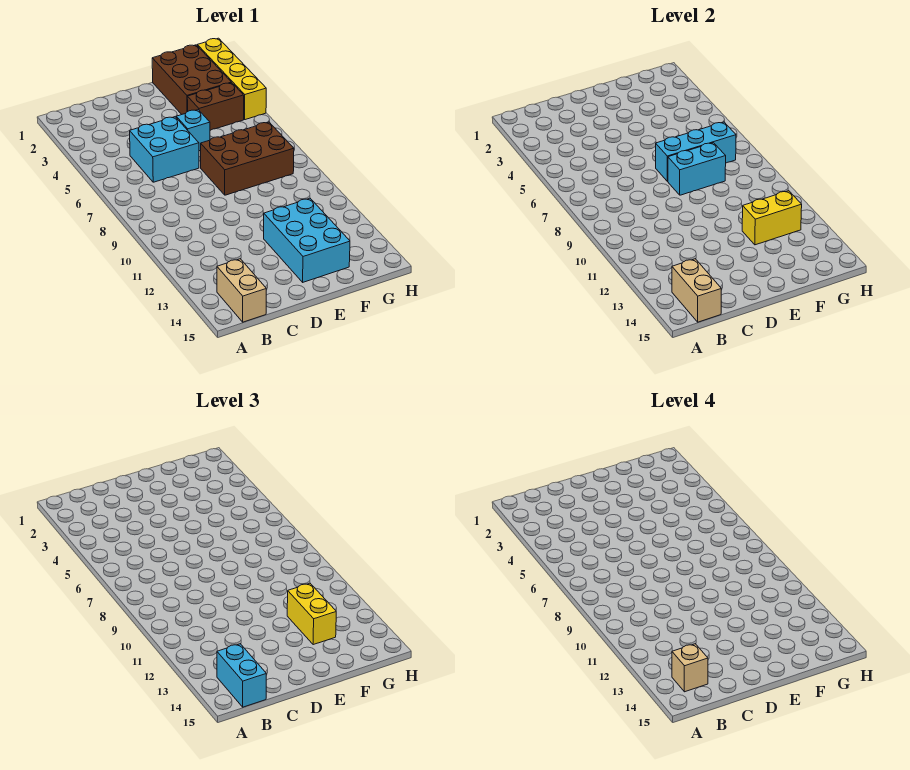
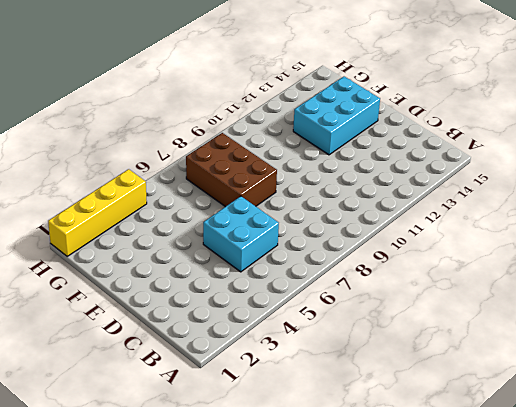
none -> tan 1x2 brick [217,259,266,322]
none -> cyan 1x1 brick [176,110,210,151]
none -> brown 2x3 brick [152,45,231,114]

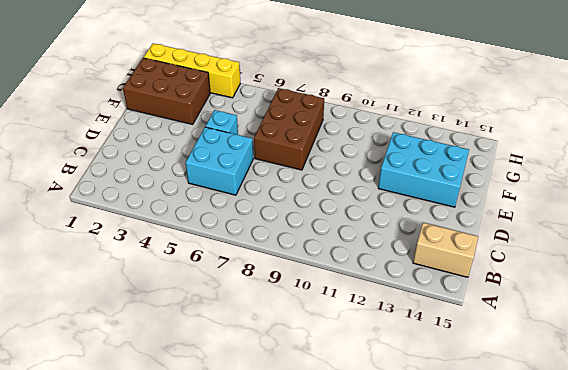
none -> brown 1x2 brick [187,83,244,130]
none -> tan 1x2 brick [672,259,721,322]
none -> cyan 1x3 brick [656,122,736,181]

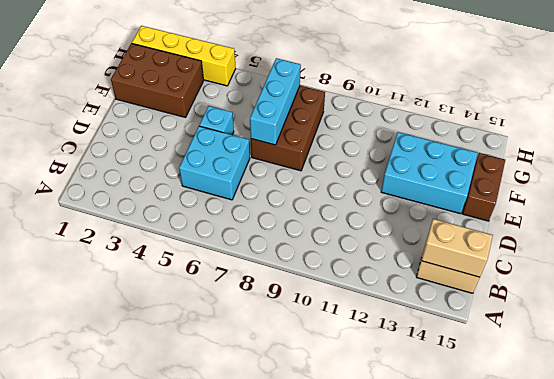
brown 1x2 brick [463,153,505,221] -> brown 1x2 brick moved to [187,83,244,130]
none -> cyan 1x2 brick [668,143,726,195]
none -> yellow 1x2 brick [742,191,802,245]
none -> cyan 1x2 brick [217,644,266,707]

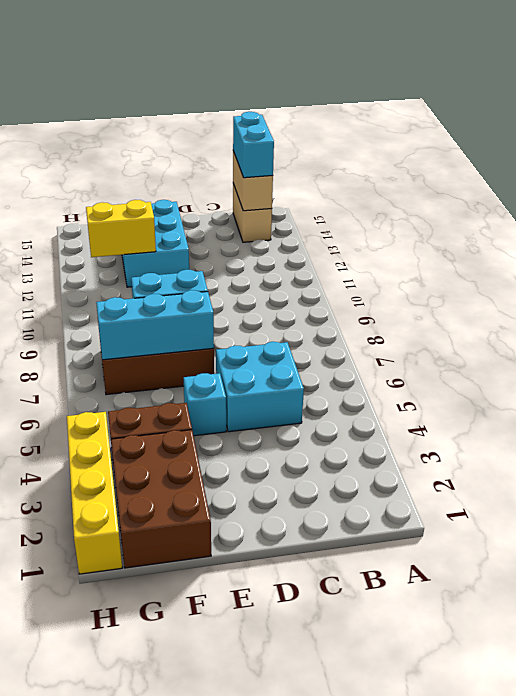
none -> yellow 1x2 brick [287,583,336,645]
none -> tan 1x1 brick [672,644,708,692]

